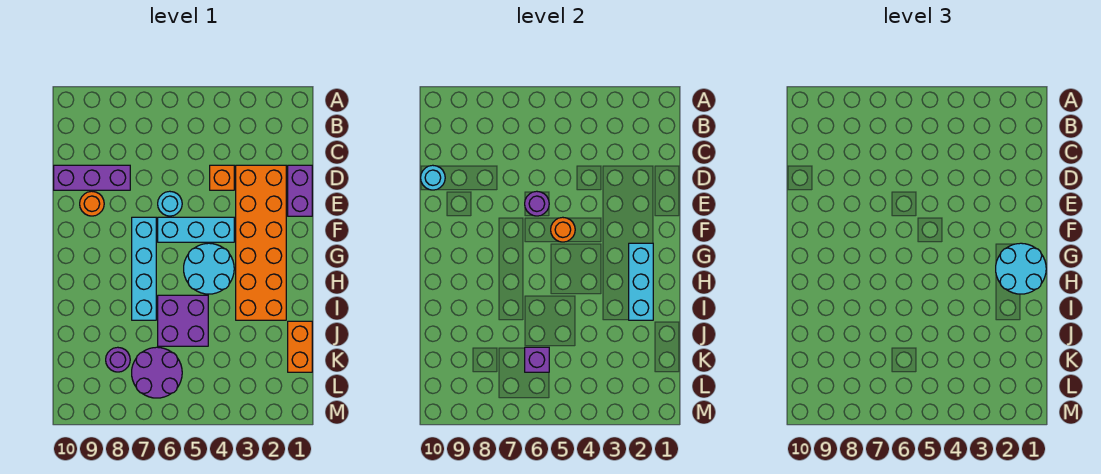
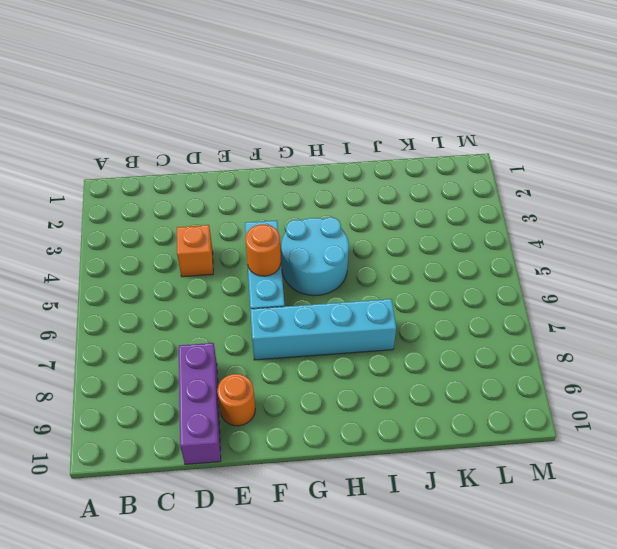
none -> purple 1x2 brick [288,165,312,216]
none -> orange 2x6 brick [236,165,286,320]
none -> cyan 1x1 round brick [158,191,182,216]

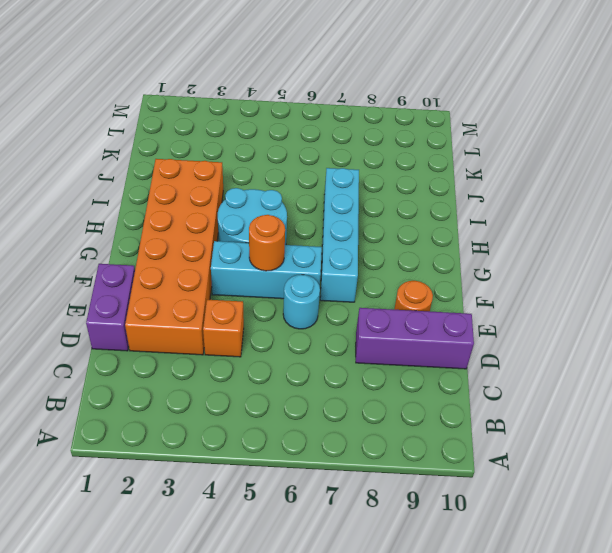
none -> purple 2x2 brick [158,295,208,346]
none -> orange 1x2 brick [288,321,312,372]
none -> purple 2x2 round brick [132,347,182,398]

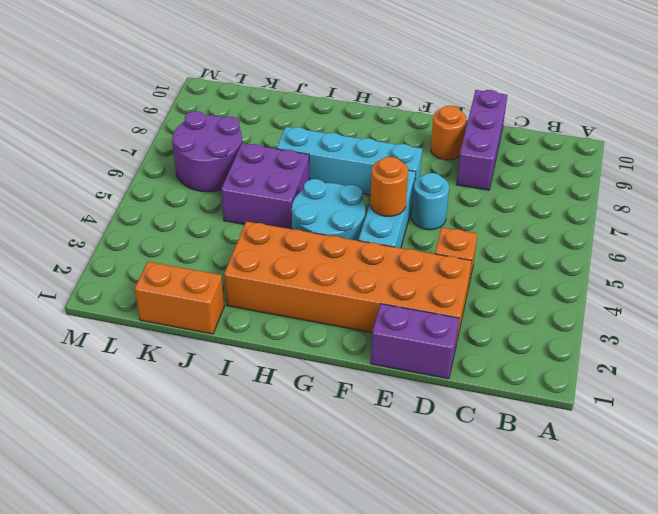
none -> purple 1x1 round brick [106,347,130,372]
none -> cyan 1x1 round brick [421,165,445,190]
none -> purple 1x1 round brick [525,191,549,216]

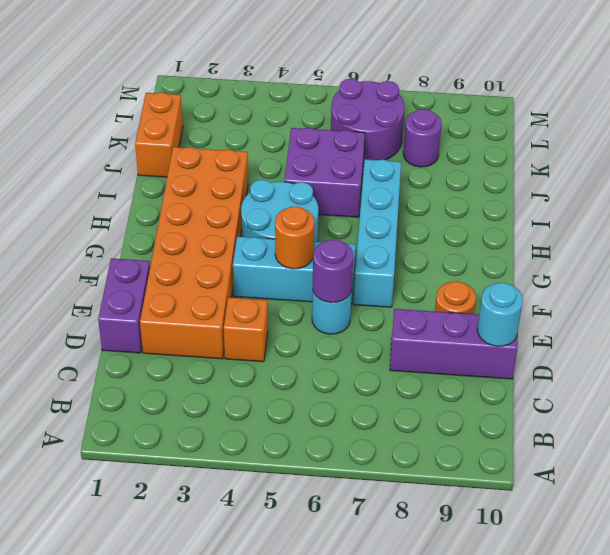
none -> cyan 1x3 brick [629,243,653,320]
none -> purple 1x1 brick [525,347,549,372]
none -> cyan 2x2 round brick [996,243,1046,294]

